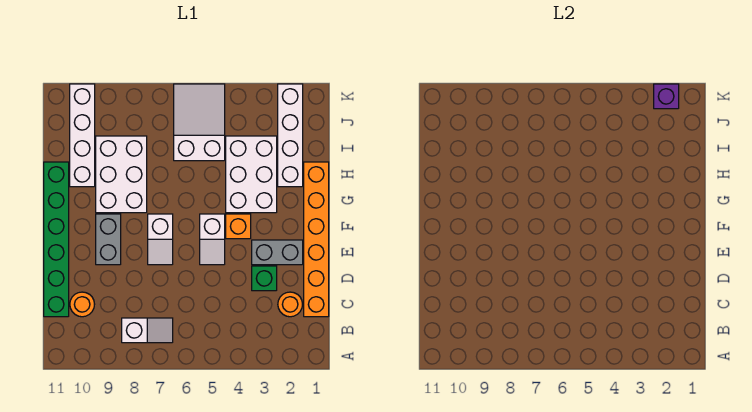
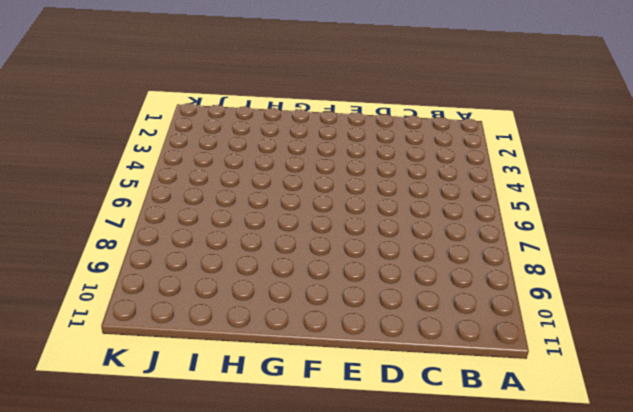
none -> white 1x2 slope [122,318,173,343]
none -> orange 1x6 brick [304,162,329,317]
none -> orange 1x1 round brick [278,292,303,317]

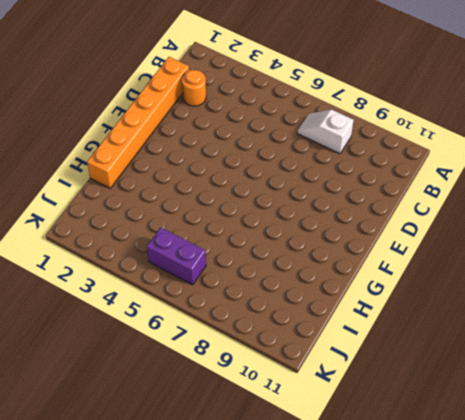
purple 1x2 brick [147,227,206,285] -> white 2x3 slope [174,84,225,161]
none -> orange 1x1 round brick [70,292,95,317]
none -> green 1x6 brick [44,162,69,317]
none -> green 1x1 brick [252,266,277,291]

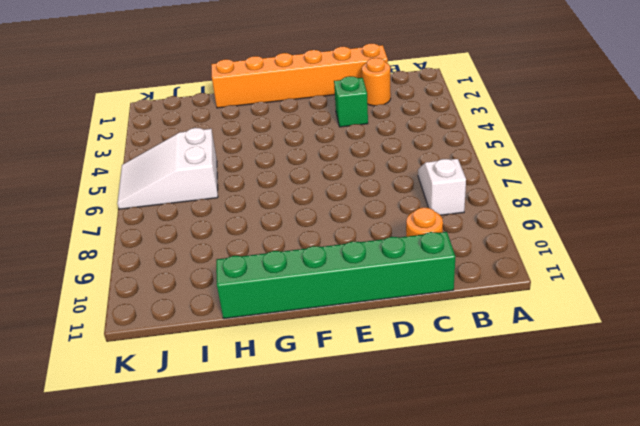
none -> grey 1x2 brick [252,240,303,265]
none -> white 1x2 slope [200,214,225,265]
none -> white 1x2 slope [148,214,173,265]

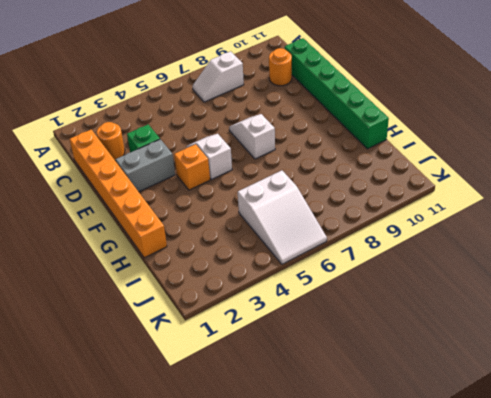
none -> grey 1x2 brick [96,214,121,265]
none -> white 2x3 brick [226,136,277,213]
none -> white 2x3 brick [96,136,147,213]

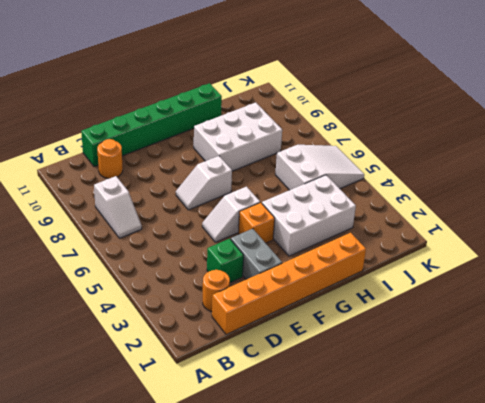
none -> grey 1x2 brick [96,214,121,265]
none -> white 1x4 brick [278,84,303,187]
none -> white 1x4 brick [70,84,95,187]

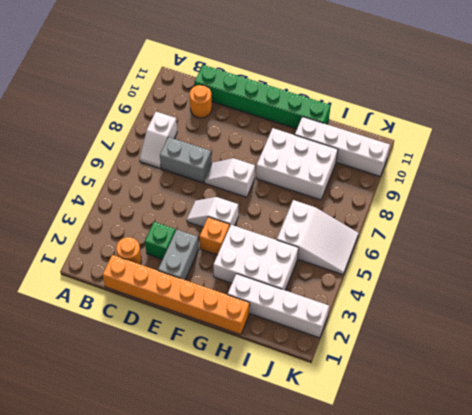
grey 1x2 brick [160,137,211,183] -> grey 1x2 brick moved to [96,214,121,265]
none -> purple 1x1 brick [654,84,679,109]

